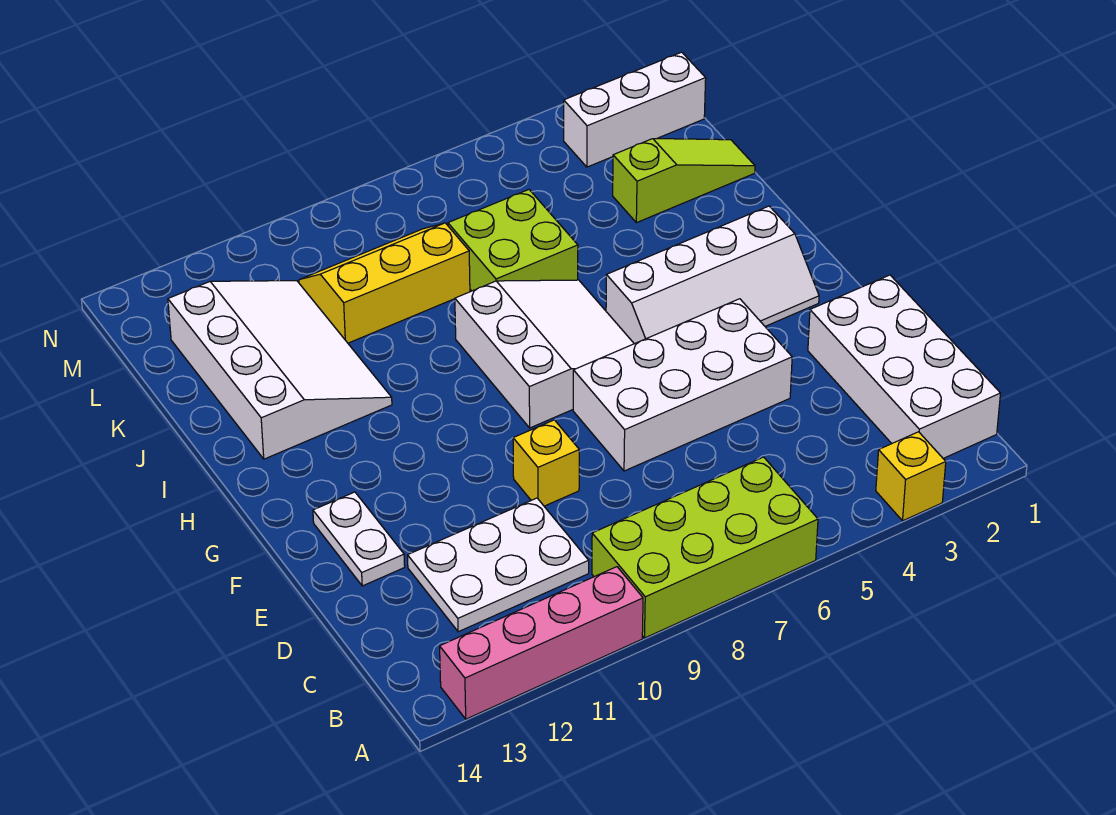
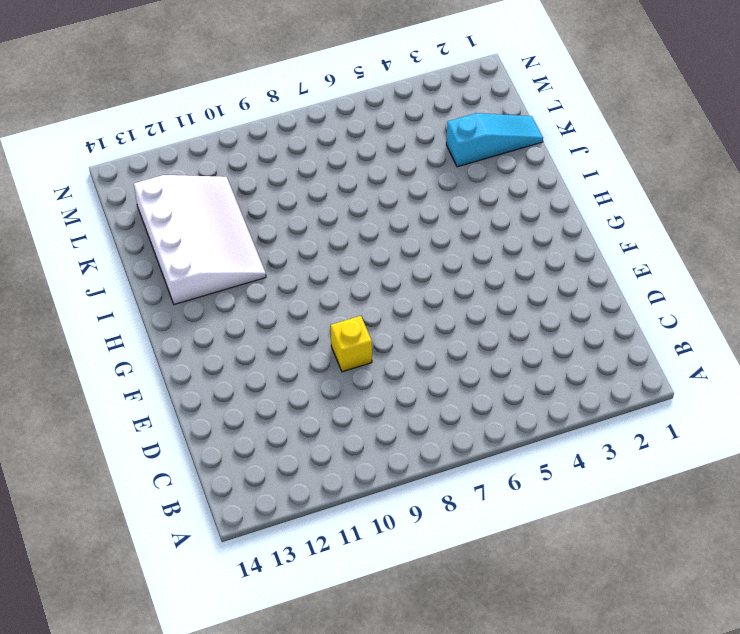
cyan 1x3 slope [446,113,543,167] -> lime 1x3 slope [613,139,755,223]
none -> yellow 1x1 brick [876,432,946,521]
none -> lime 2x4 brick [592,457,818,638]
none -> pink 1x4 brick [440,567,643,719]

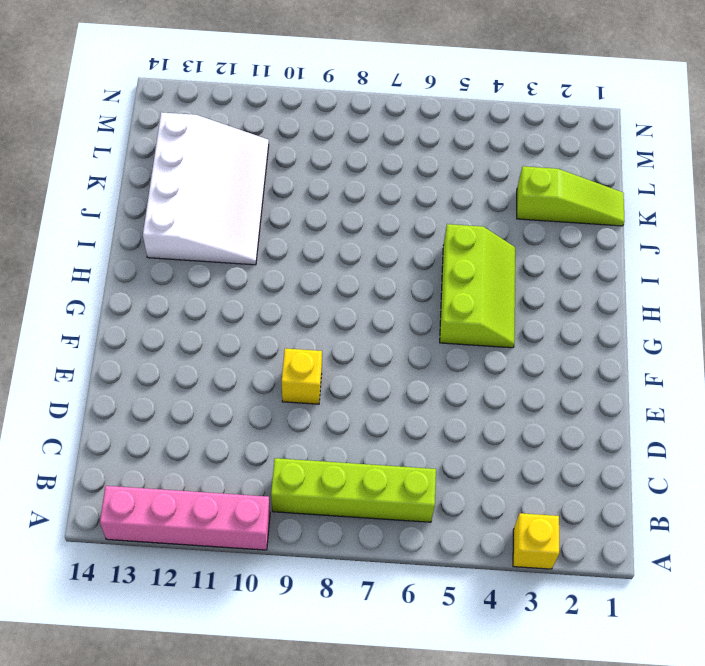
lime 1x4 brick [271,458,436,522] -> lime 2x4 brick [592,457,818,638]
lime 2x3 slope [440,224,515,348] -> white 2x4 slope [606,206,819,344]
none -> white 2x4 brick [808,275,1001,458]
none -> white 2x3 plate [408,498,589,632]
none -> white 2x4 brick [573,299,792,471]

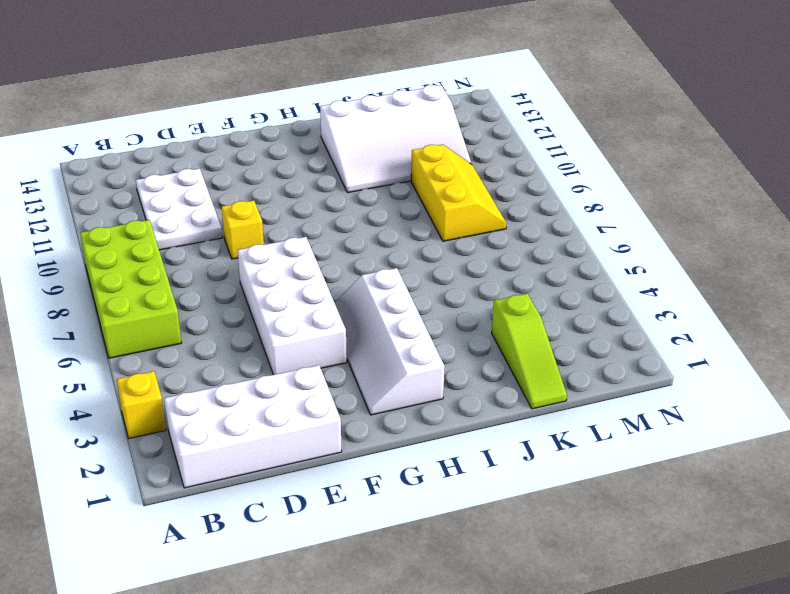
none -> pink 1x4 brick [440,567,643,719]
none -> white 1x2 plate [313,492,405,586]
none -> white 3x3 slope [455,280,634,428]

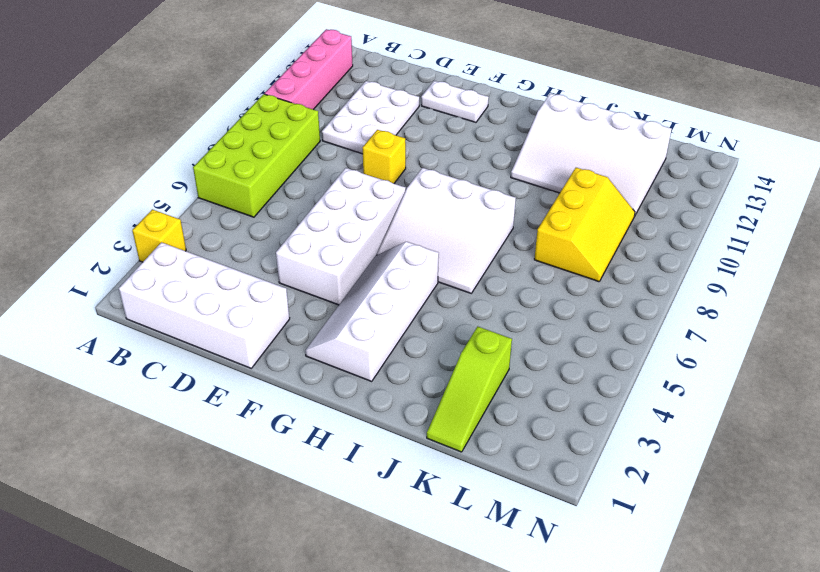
none -> lime 2x2 brick [448,190,578,291]
none -> white 1x3 brick [564,52,706,167]

